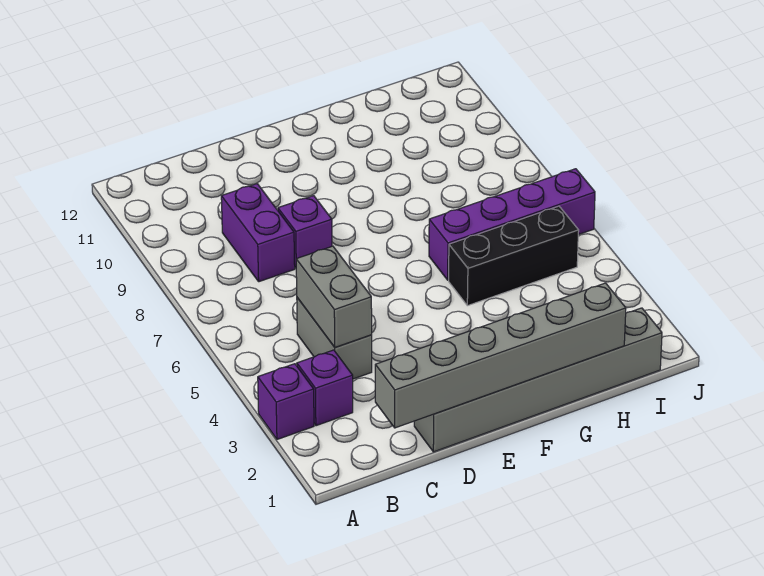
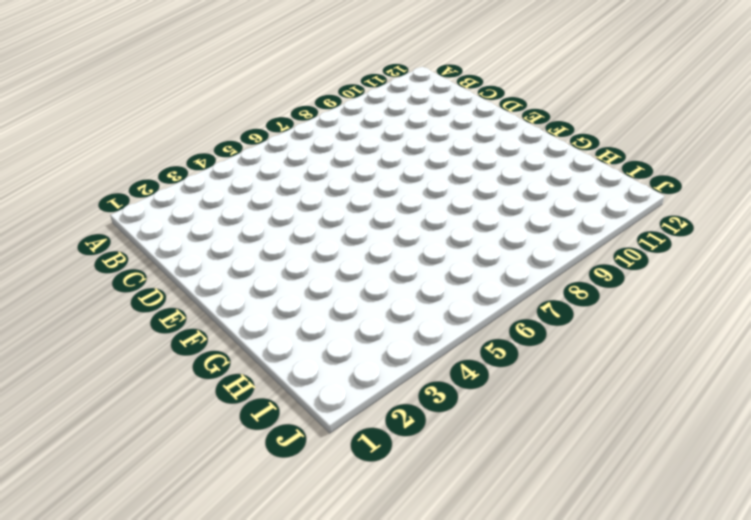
none -> purple 1x1 brick [258,364,314,439]
none -> purple 1x1 brick [297,350,353,426]

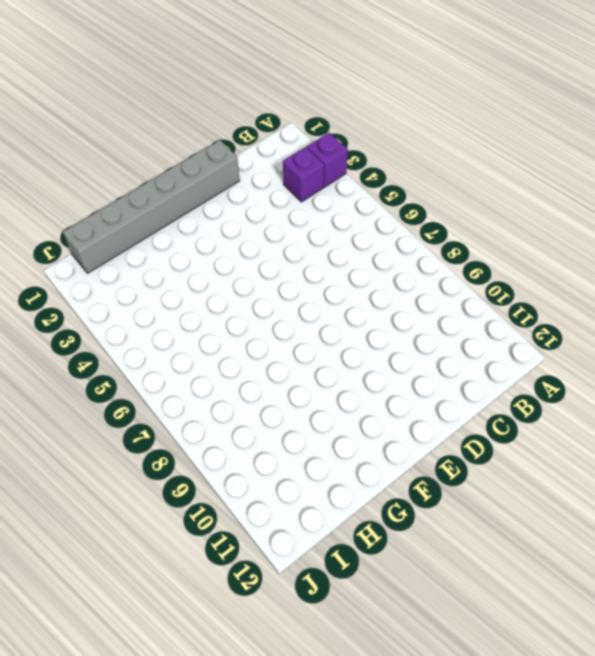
none -> grey 1x2 brick [297,298,372,379]
none -> purple 1x2 brick [221,184,295,282]

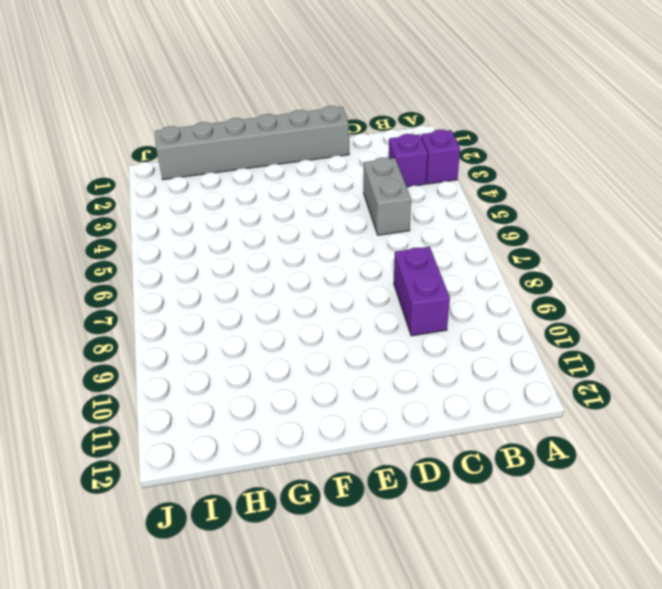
none -> purple 1x1 brick [278,196,332,268]
none -> black 1x3 brick [449,206,579,306]

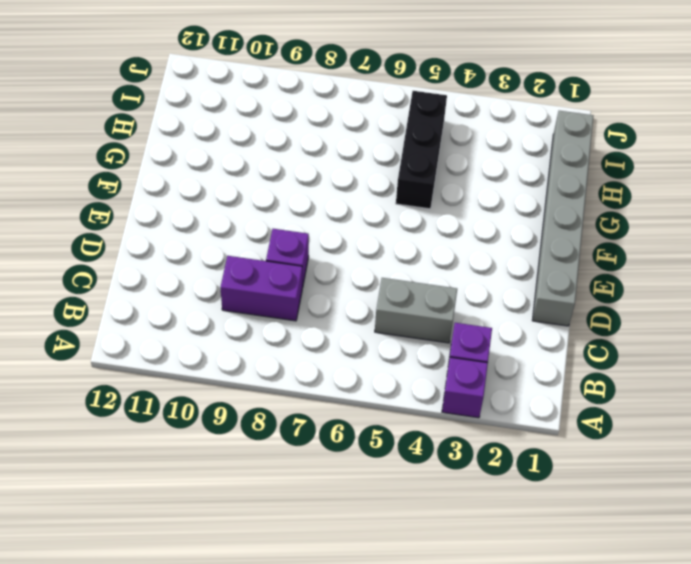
none -> purple 1x4 brick [429,169,595,280]
none -> grey 1x6 brick [375,283,626,428]

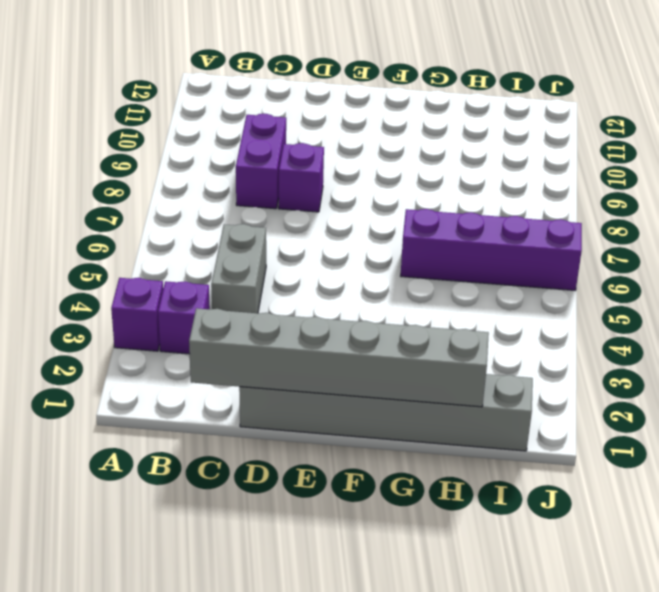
none -> black 1x3 brick [449,206,579,306]
none -> grey 1x2 brick [296,246,372,347]

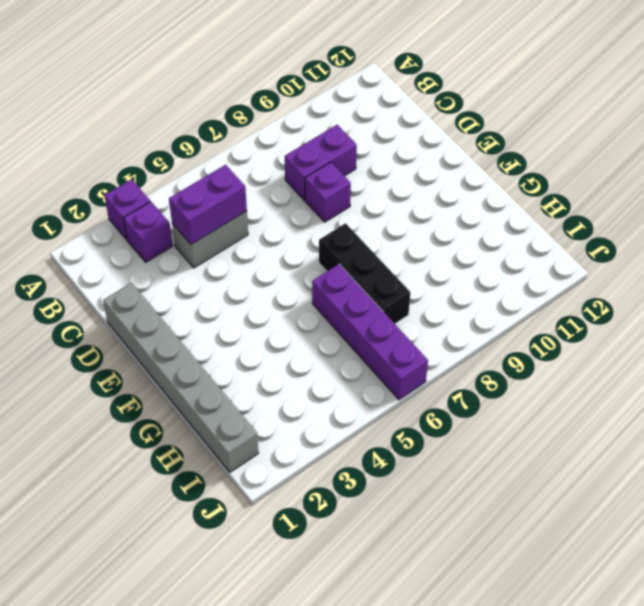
purple 1x2 brick [169,165,247,244] -> grey 1x2 brick [296,246,372,347]
black 1x3 brick [319,223,410,324] -> black 1x3 brick moved to [449,206,579,306]
none -> grey 1x6 brick [375,283,626,428]

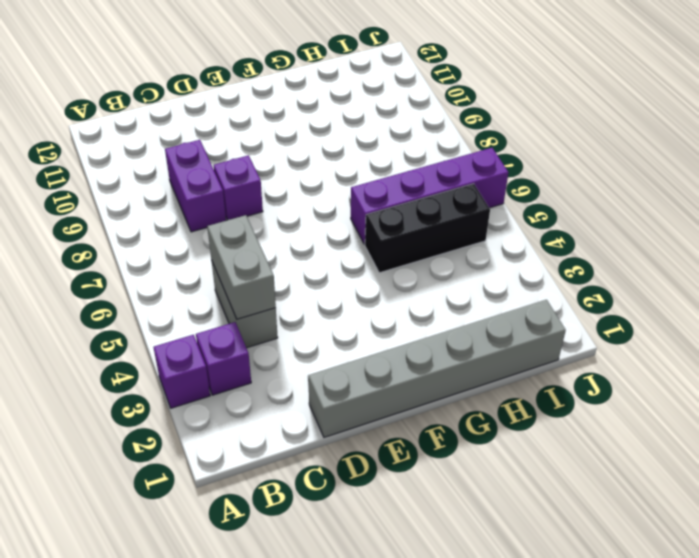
none -> grey 1x6 brick [375,283,626,428]

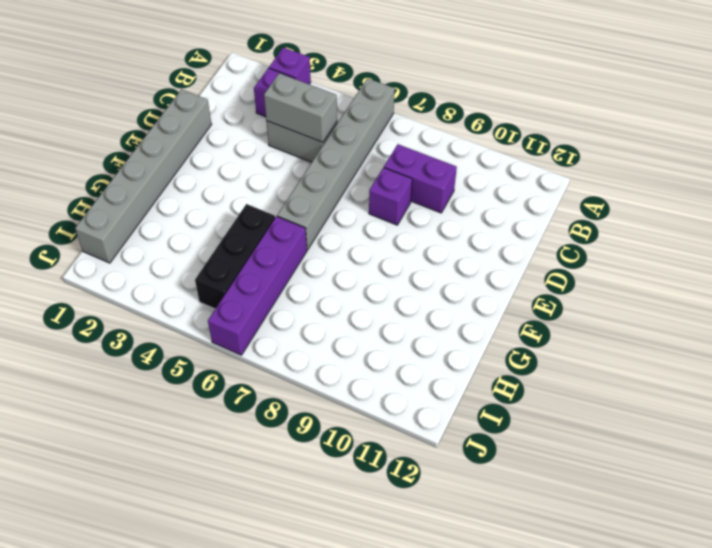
grey 1x6 brick [277,78,395,250] -> grey 1x6 brick moved to [375,283,626,428]

